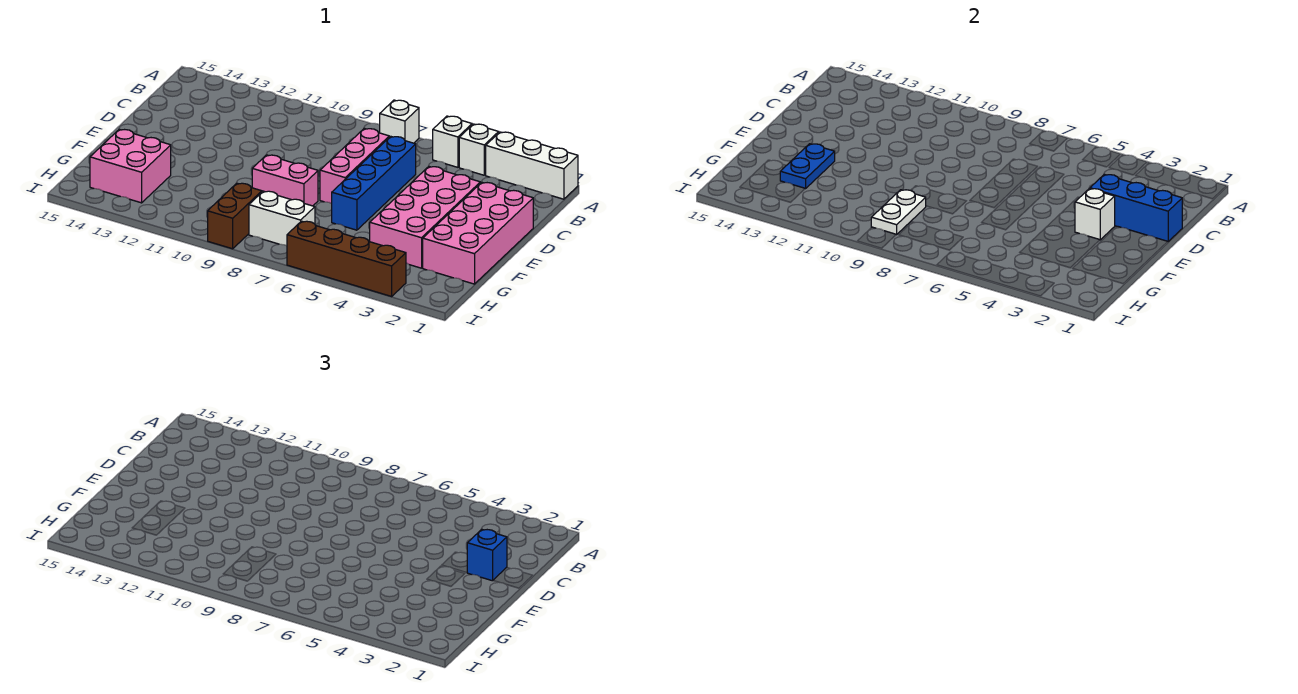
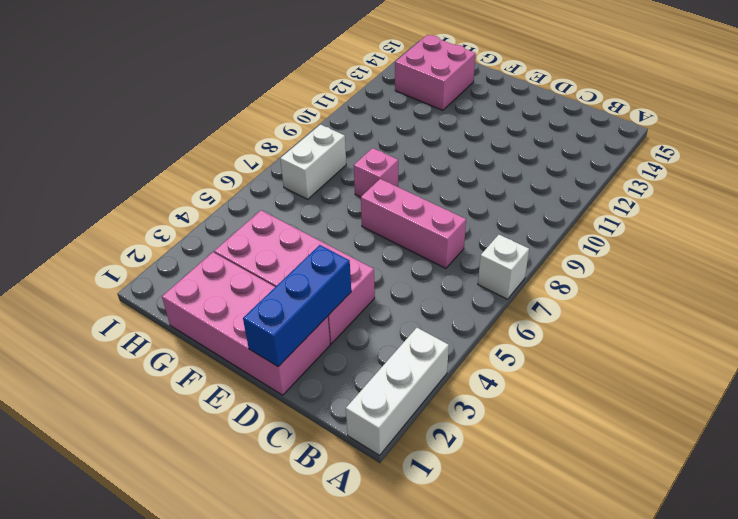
pink 1x1 brick [354,148,398,197] -> pink 1x2 brick [252,155,318,206]
none -> white 1x1 brick [459,124,499,175]
none -> white 1x1 brick [433,116,472,167]
none -> blue 1x4 brick [332,136,416,230]

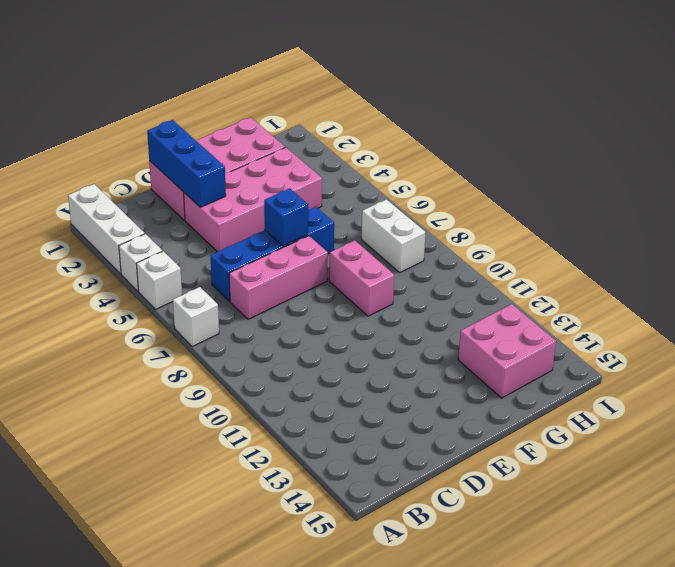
blue 1x1 brick [264,188,308,246] -> blue 1x1 brick moved to [467,529,507,581]
none -> brown 1x2 brick [208,183,262,249]
none -> brown 1x4 brick [287,221,406,296]
none -> white 1x1 brick [1075,189,1115,240]

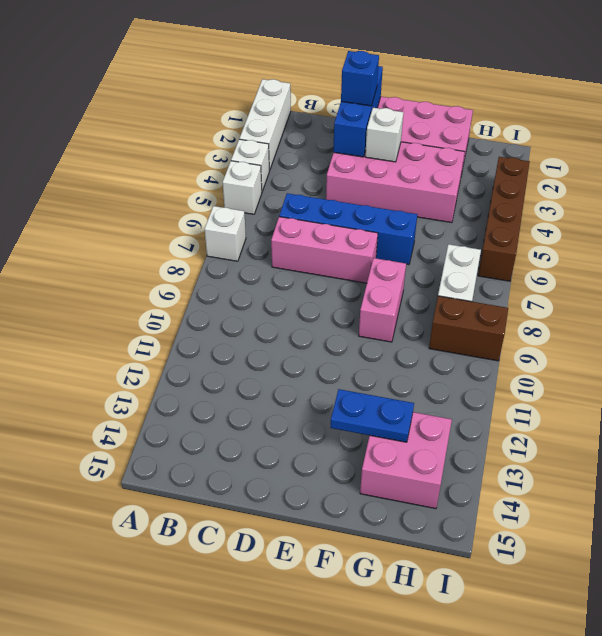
none -> white 1x2 plate [871,190,926,235]

